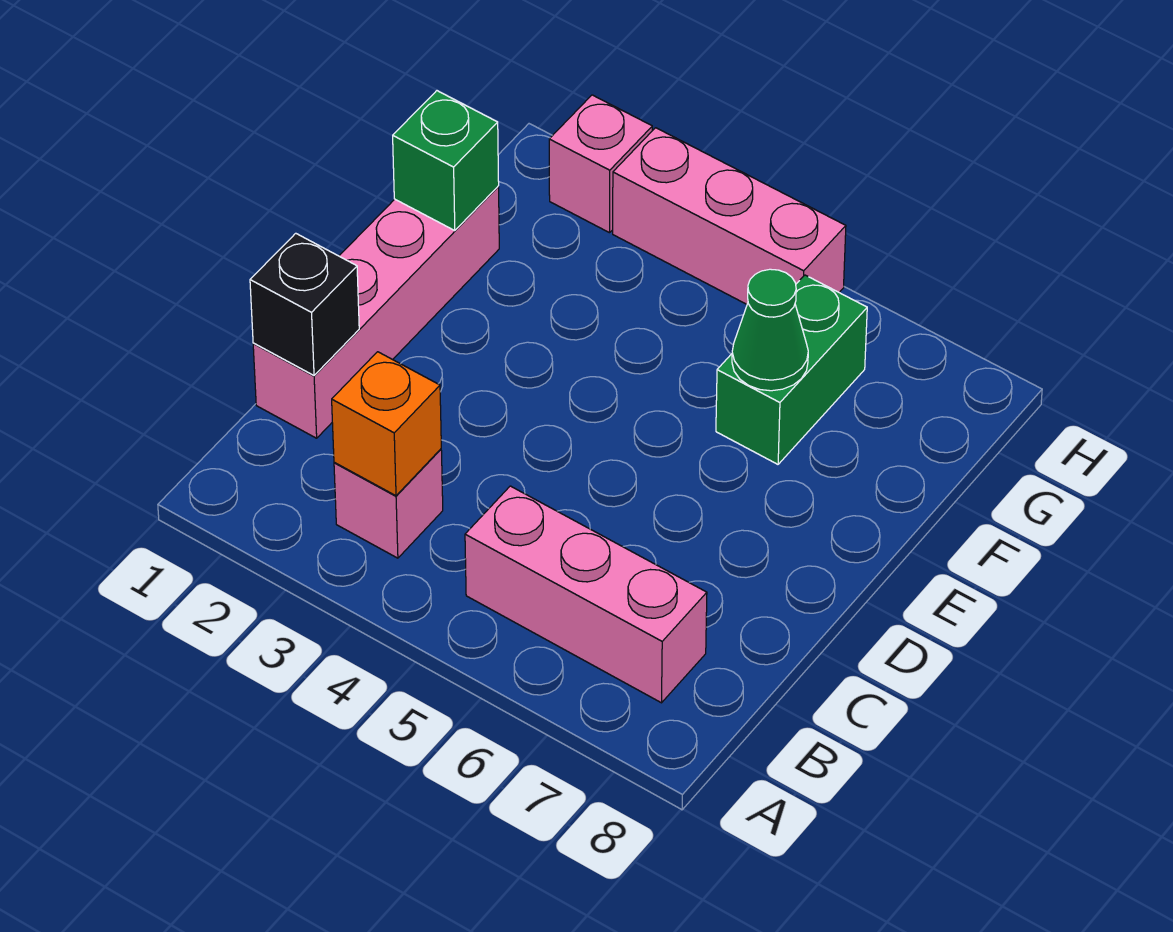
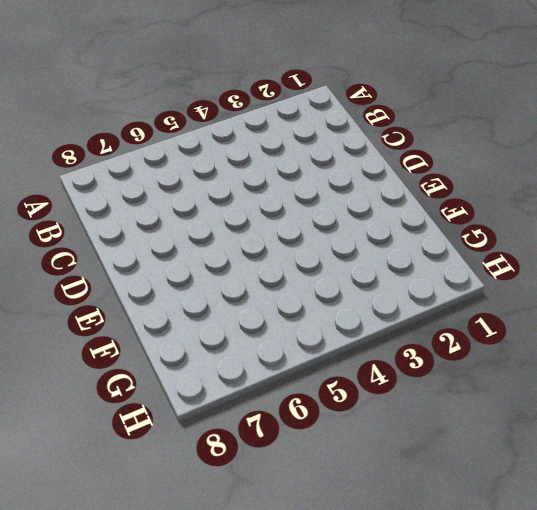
none -> pink 1x1 brick [334,449,443,558]
none -> pink 1x3 brick [465,486,707,703]

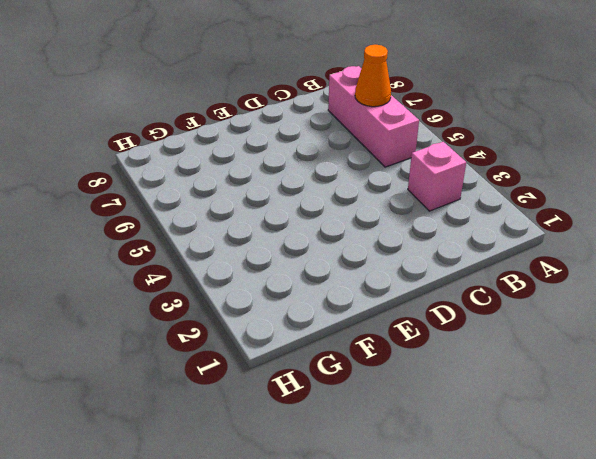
orange 1x1 cone [355,45,391,107] -> none
none -> pink 1x4 brick [253,187,499,438]
none -> green 1x2 brick [716,275,867,464]

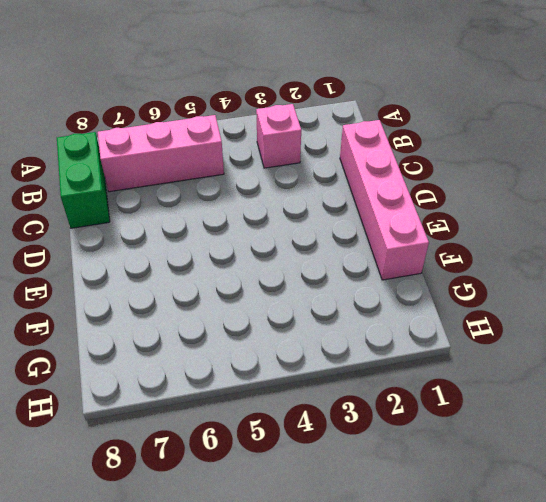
green 1x2 brick [57,132,110,228] -> green 1x2 brick moved to [716,275,867,464]
none -> pink 1x1 brick [549,95,652,233]
none -> pink 1x3 brick [613,128,846,304]

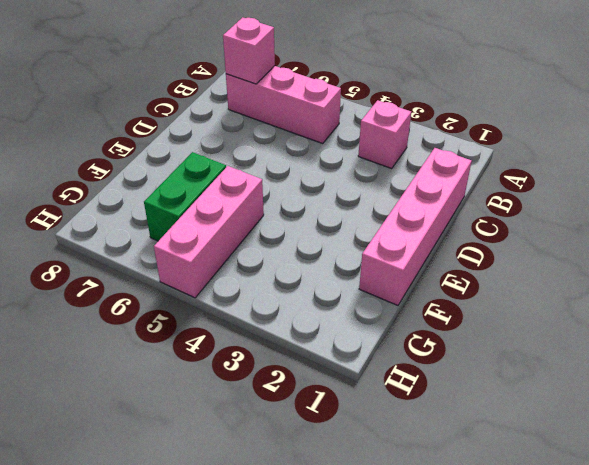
pink 1x1 brick [223,17,275,84] -> pink 1x1 brick moved to [549,95,652,233]
pink 1x3 brick [154,166,264,298] -> pink 1x3 brick turned to [613,128,846,304]
none -> orange 1x1 brick [332,352,441,496]
none -> black 1x1 brick [250,233,359,375]

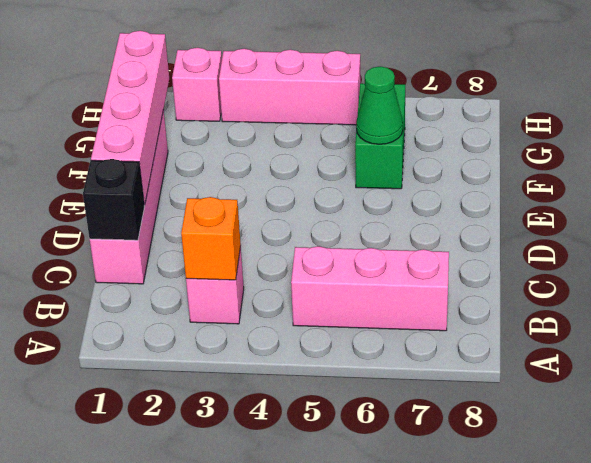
pink 1x4 brick [91,31,169,205] -> green 1x1 brick [393,91,499,231]

